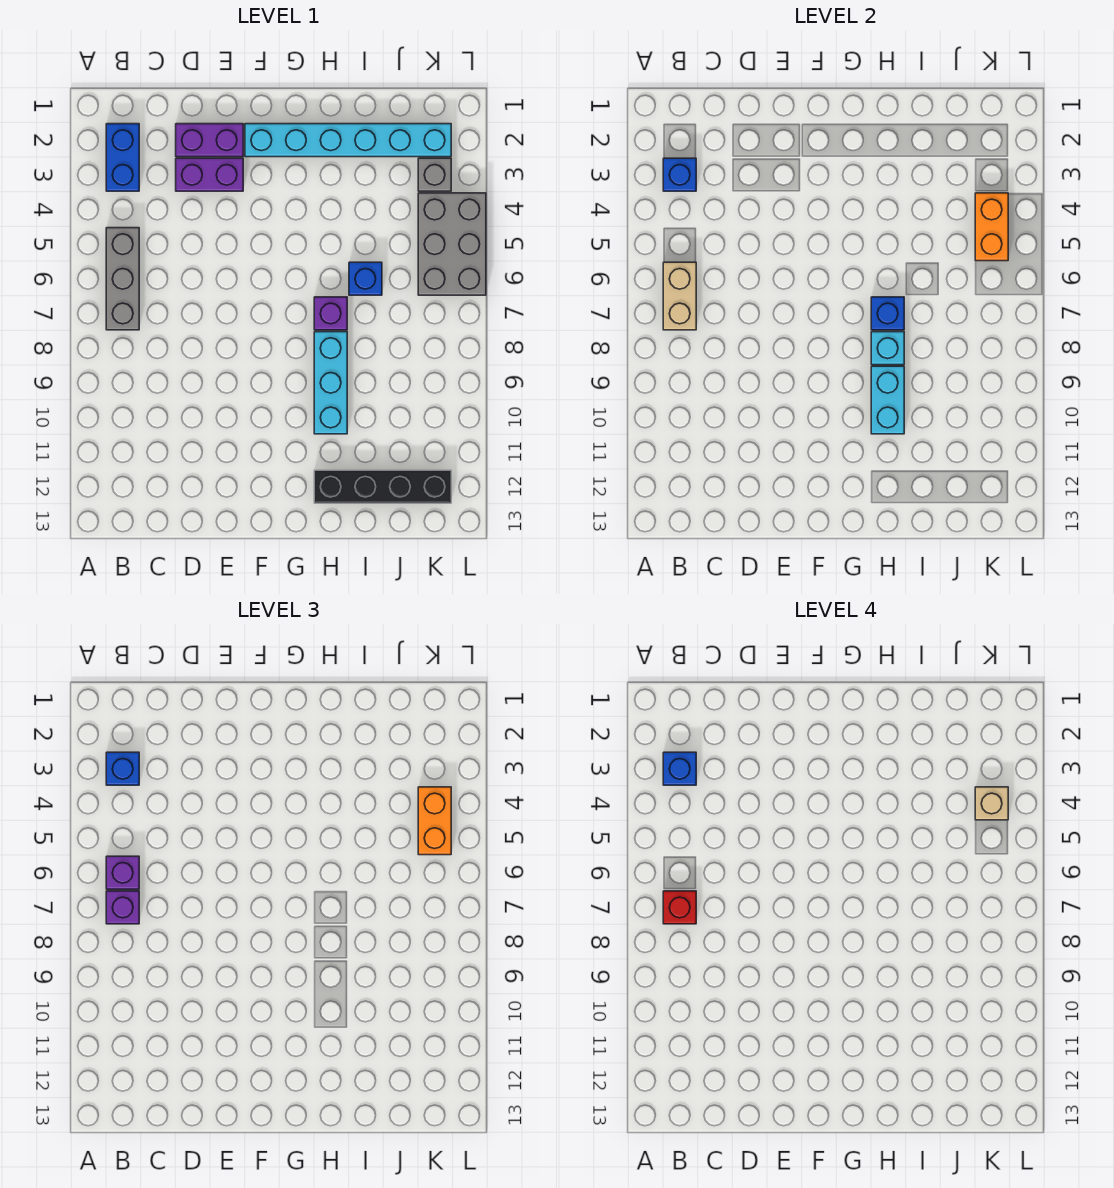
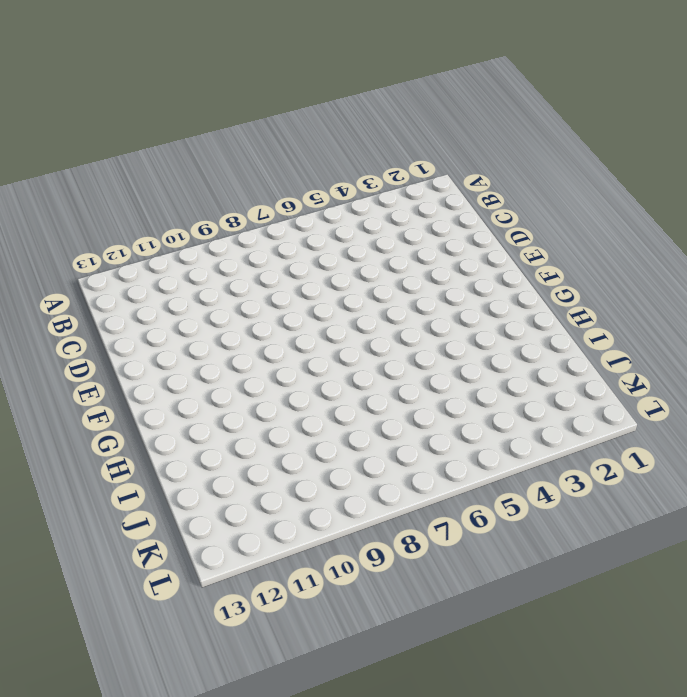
none -> blue 1x2 brick [106,124,139,191]
none -> grey 1x3 brick [106,228,139,330]
none -> purple 1x2 brick [176,124,243,157]

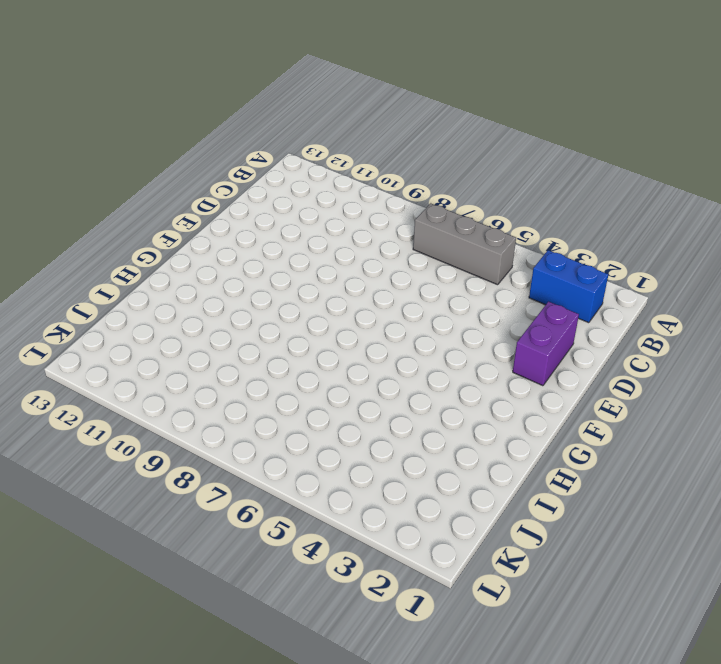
none -> purple 1x2 brick [176,158,243,191]
none -> cyan 1x6 brick [245,124,451,157]
none -> purple 1x1 brick [314,297,347,330]

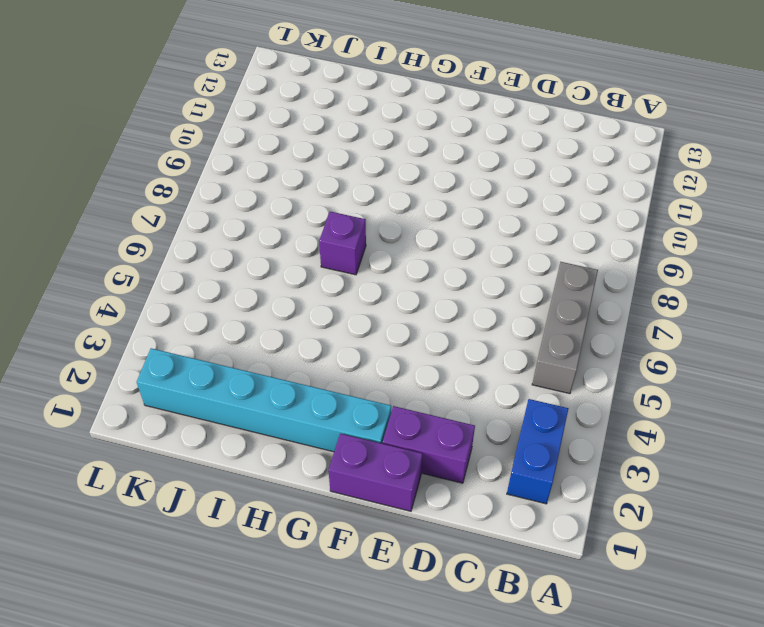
purple 1x2 brick [328,434,422,511] -> purple 1x2 brick moved to [176,158,243,191]
none -> cyan 1x3 brick [314,332,347,434]
none -> black 1x4 brick [314,470,451,503]
none -> blue 1x1 brick [349,262,382,295]

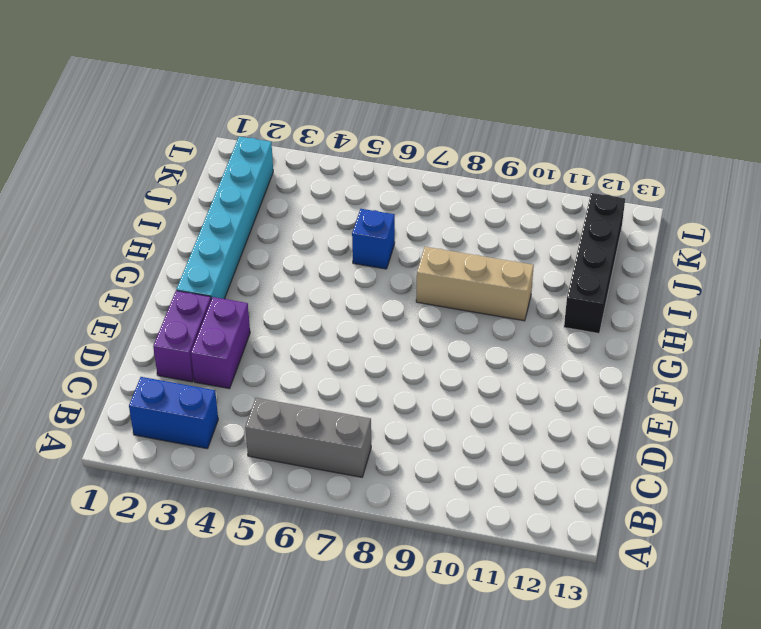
tan 1x3 brick [416,247,534,321] -> cyan 1x3 brick [314,332,347,434]
none -> purple 1x1 brick [314,297,347,330]
none -> grey 1x1 brick [418,158,451,191]
none -> grey 2x3 brick [418,193,486,295]

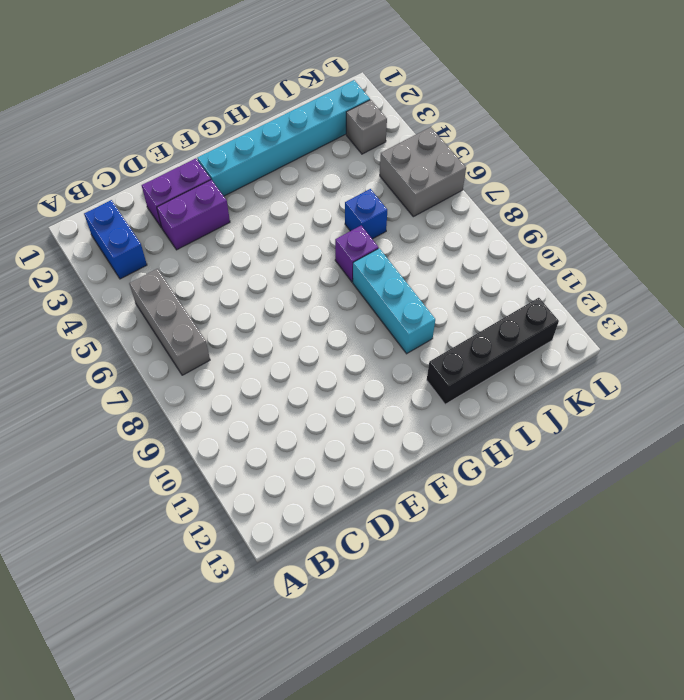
grey 2x2 brick [380,127,466,217] -> grey 2x3 brick [418,193,486,295]
none -> blue 1x1 brick [663,158,696,191]
none -> tan 1x2 brick [663,262,696,330]
none -> blue 1x1 brick [871,297,904,330]

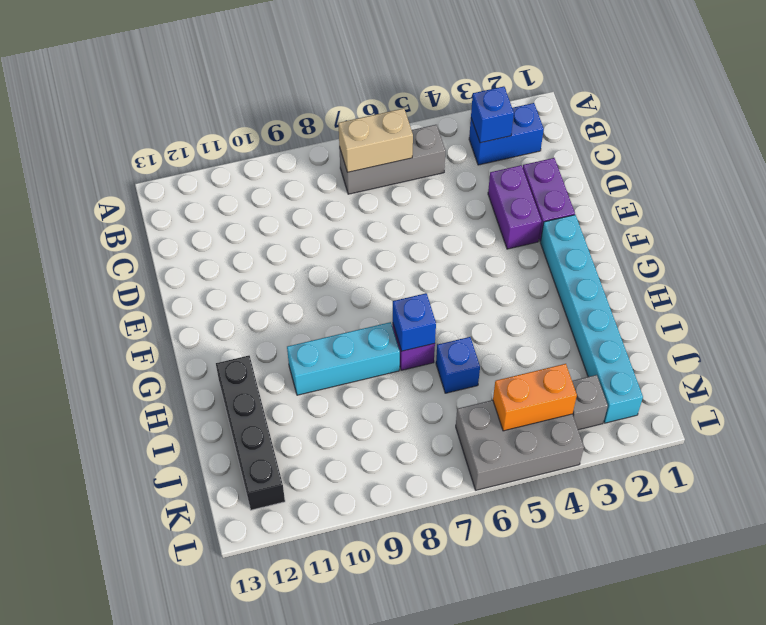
none -> cyan 1x1 brick [871,332,904,365]
none -> cyan 1x2 brick [871,366,904,434]
none -> blue 1x1 brick [106,752,139,785]

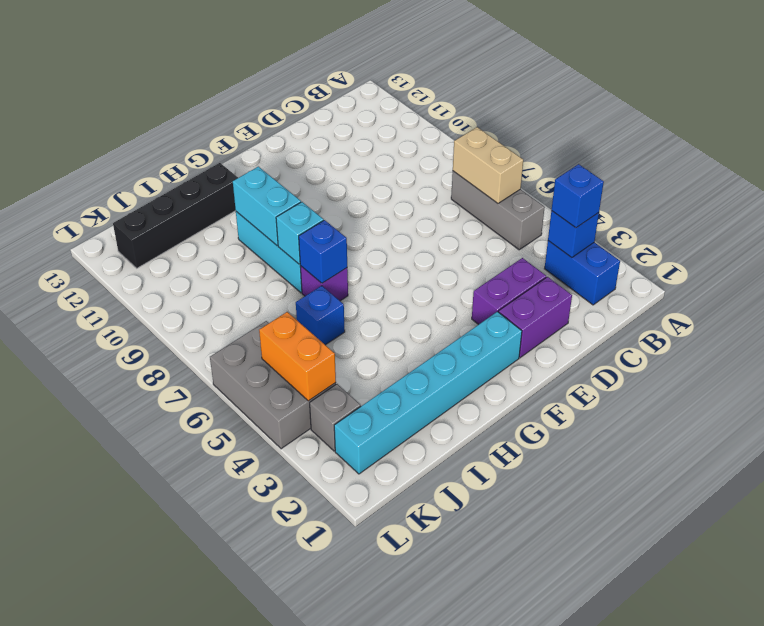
none -> purple 1x1 brick [106,856,139,889]
none -> purple 1x1 brick [106,891,139,924]
none -> orange 1x2 brick [418,787,451,855]

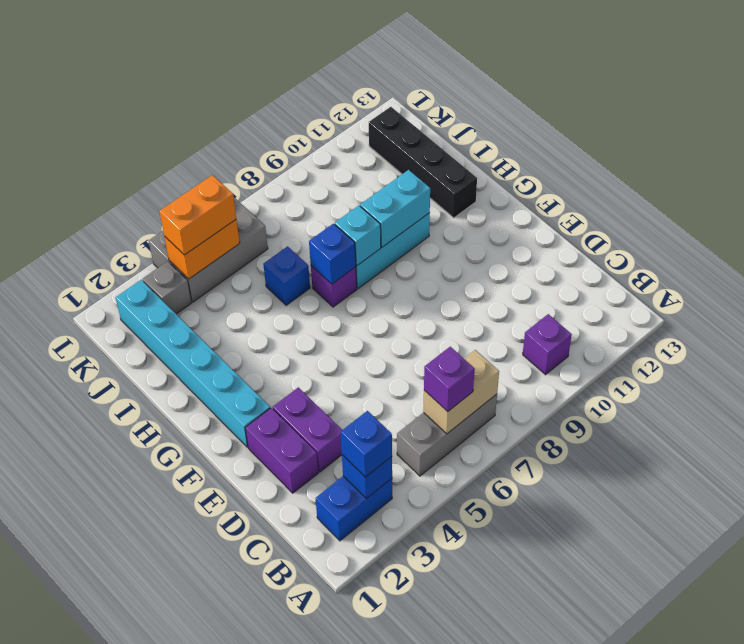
purple 1x1 brick [523,314,572,375] -> purple 1x1 brick moved to [106,891,139,924]
none -> blue 1x1 brick [663,752,696,785]
none -> red 1x1 brick [663,891,696,924]
none -> tan 1x1 brick [975,787,1008,820]

